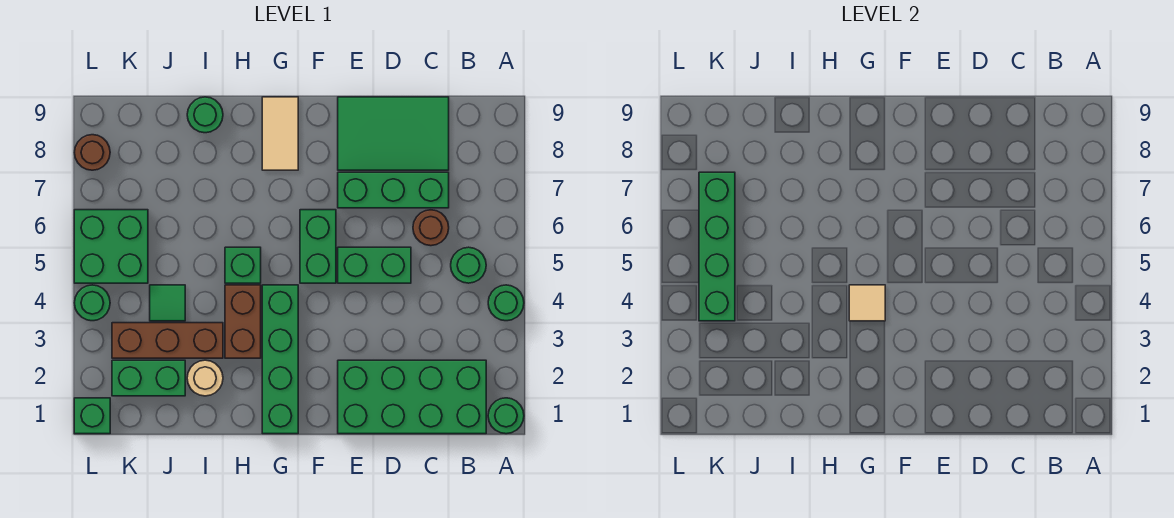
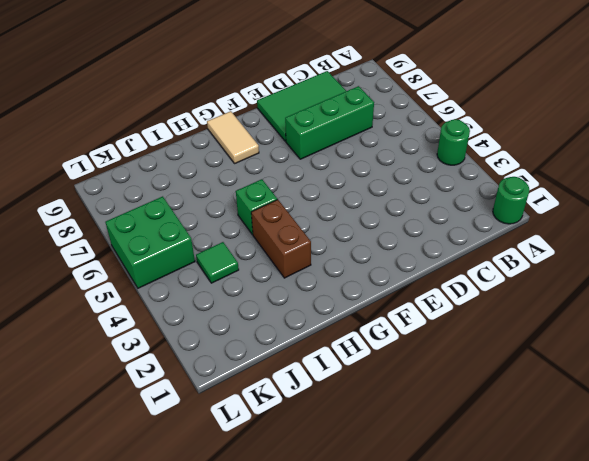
none -> green 2x4 brick [338,360,486,434]
none -> green 1x1 round brick [451,247,486,283]
none -> brown 1x1 round brick [413,210,449,246]

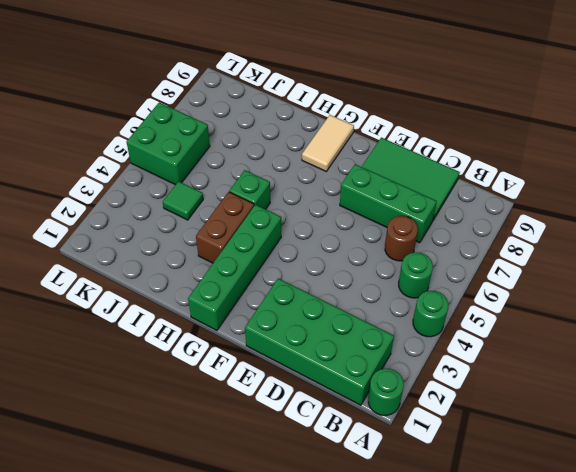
none -> green 1x2 brick [338,247,411,283]
none -> green 1x2 brick [300,210,336,283]
none -> tan 1x1 round brick [187,360,223,396]

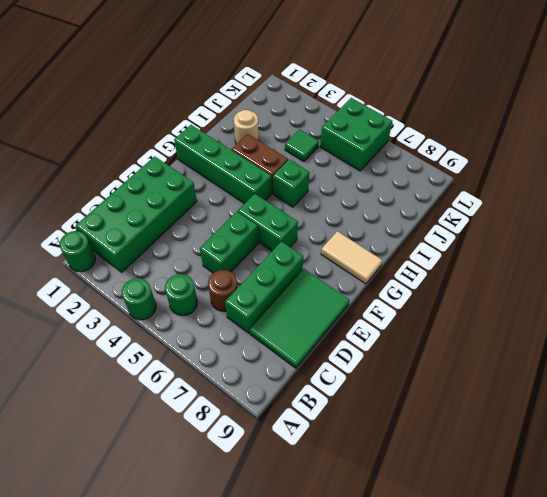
none -> brown 1x3 brick [112,323,223,358]
none -> green 1x1 round brick [187,97,223,133]
none -> green 1x2 brick [112,360,185,396]

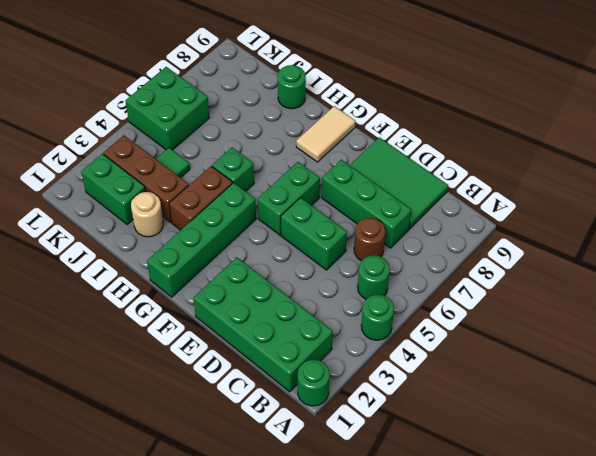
none -> green 1x1 brick [74,398,110,434]
none -> green 1x1 round brick [74,285,110,321]
none -> brown 1x1 round brick [74,135,110,170]

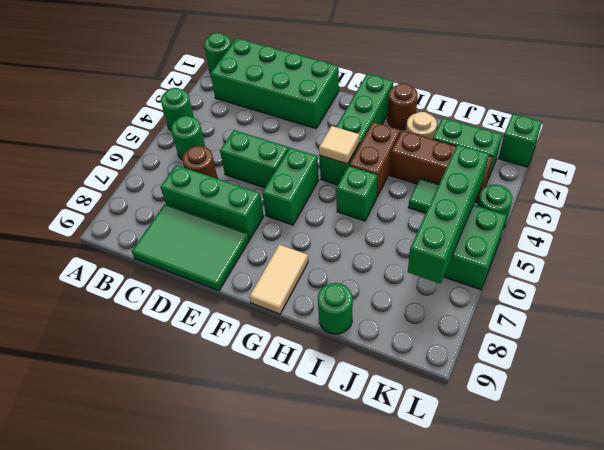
brown 1x1 round brick [387,83,418,130] -> brown 1x1 round brick moved to [74,135,110,170]

